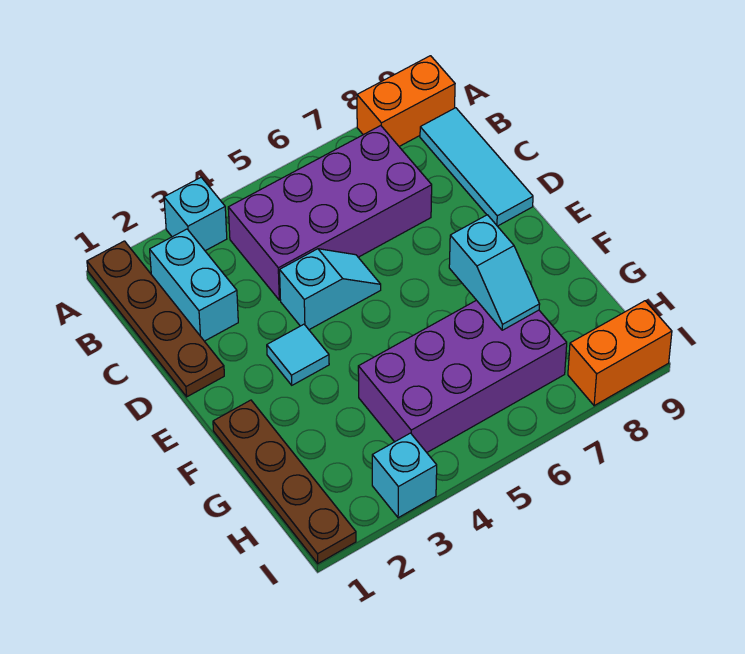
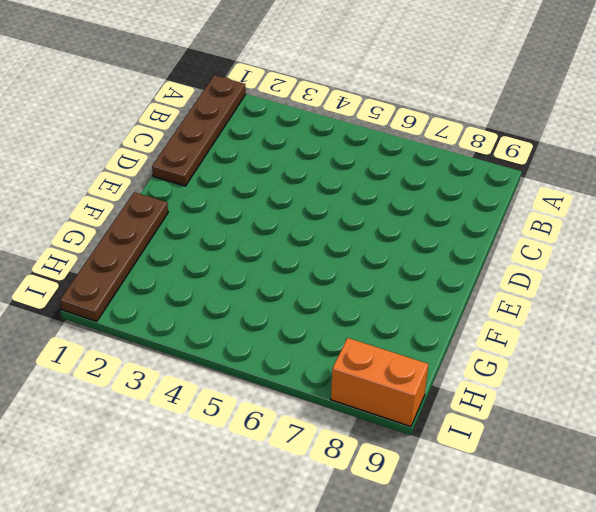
none -> cyan 1x1 brick [164,177,227,251]
none -> orange 1x2 brick [357,56,455,146]
none -> cyan 1x2 brick [150,229,238,341]

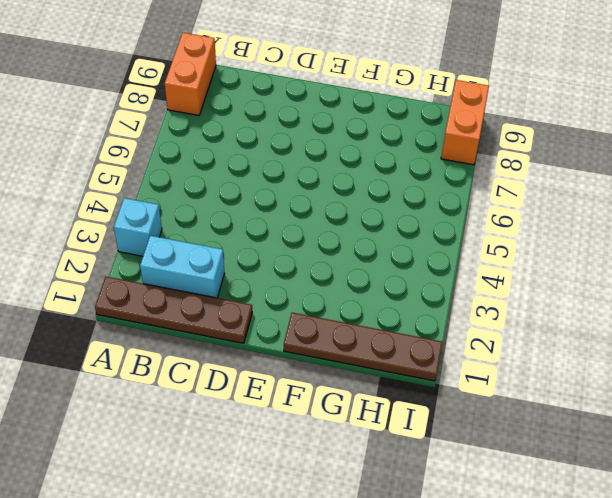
none -> purple 2x4 brick [228,126,432,300]
none -> cyan 1x3 tile [420,108,533,226]
none -> cyan 1x2 slope [280,249,381,330]

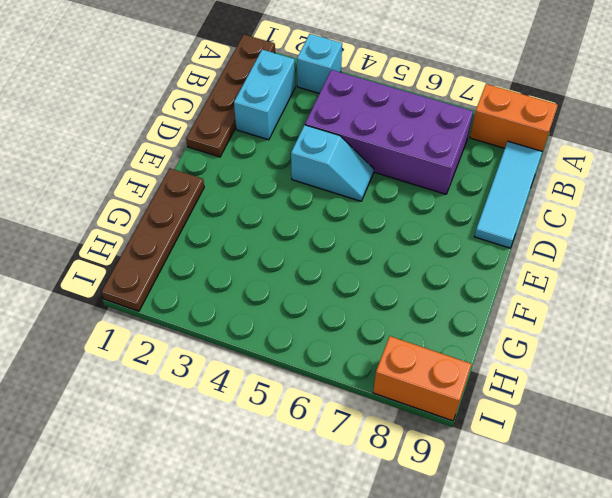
none -> cyan 1x1 tile [267,324,329,385]
none -> purple 2x4 brick [358,300,567,452]
none -> cyan 1x1 brick [372,433,437,518]

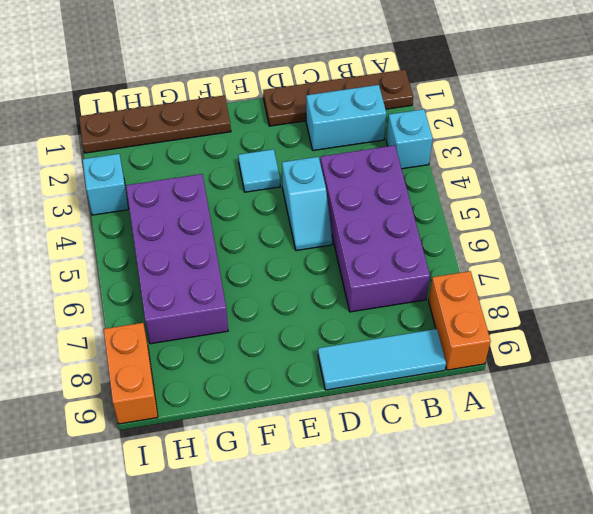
none -> cyan 1x2 slope [449,215,540,330]

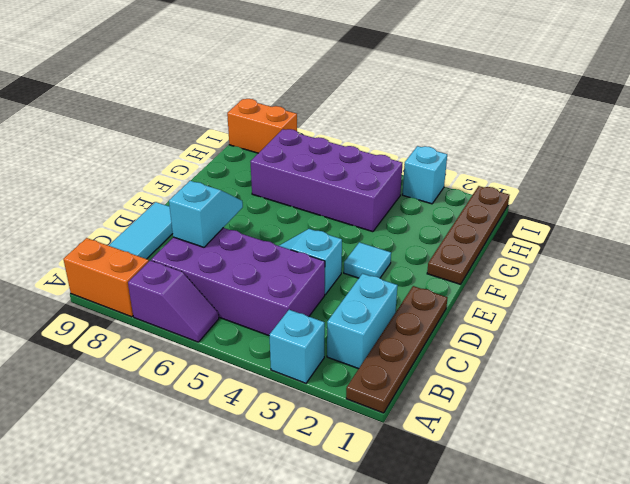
purple 1x2 slope [128,261,219,342] -> none
cyan 1x2 slope [169,181,243,247] -> cyan 1x2 slope moved to [449,215,540,330]

